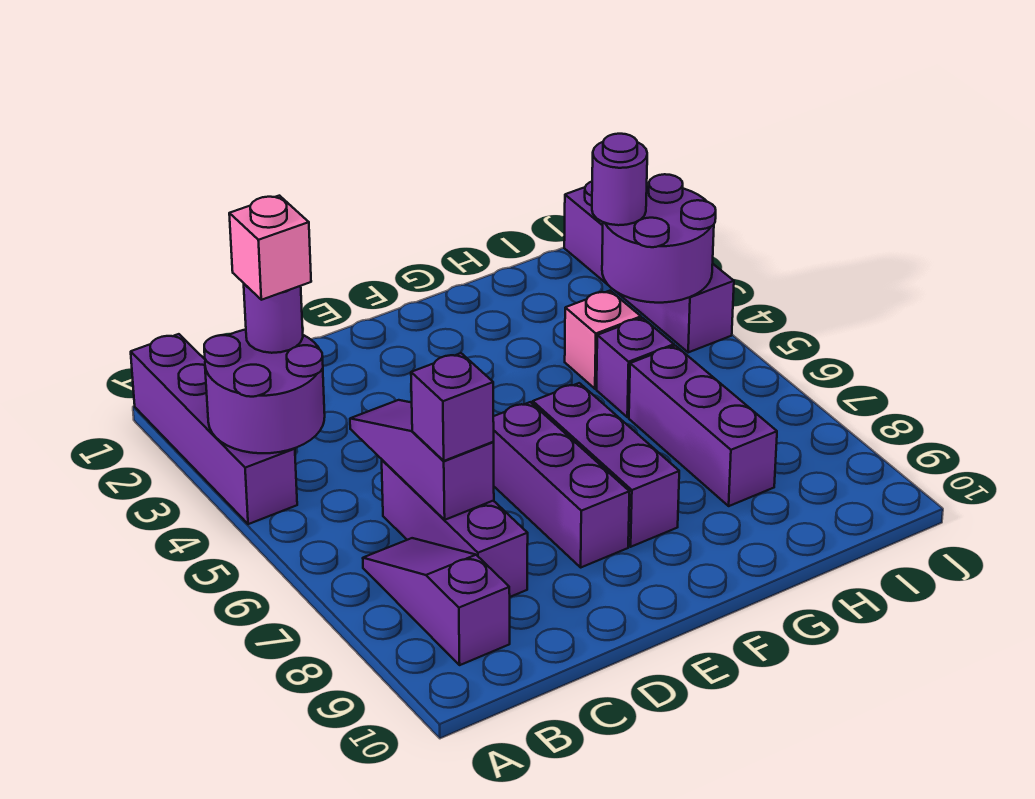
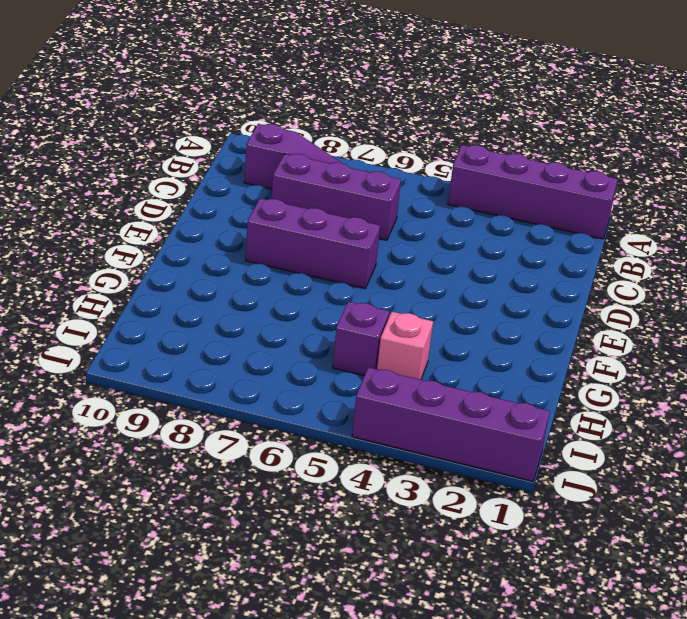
none -> purple 1x3 brick [533,383,679,547]
none -> purple 1x3 brick [629,346,777,506]
none -> purple 2x2 round brick [204,330,325,453]

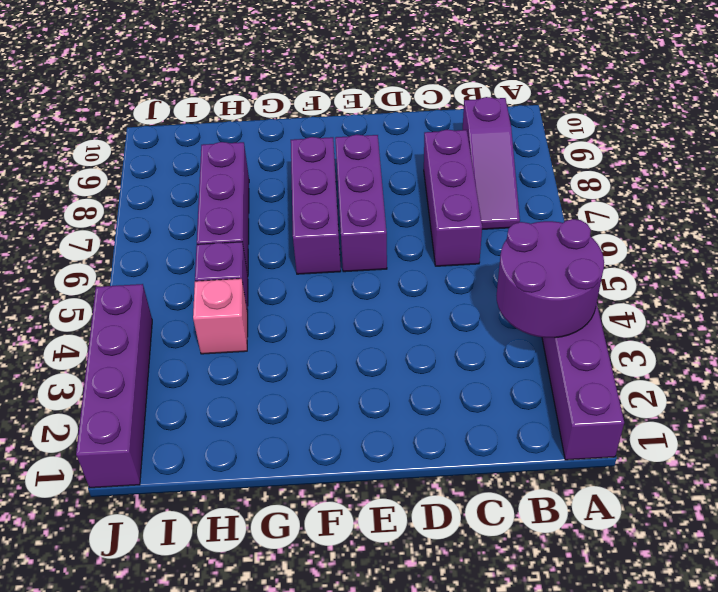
none -> purple 1x3 slope [350,400,494,520]
none -> purple 2x2 round brick [602,174,716,303]
none -> purple 1x1 round brick [244,284,303,353]

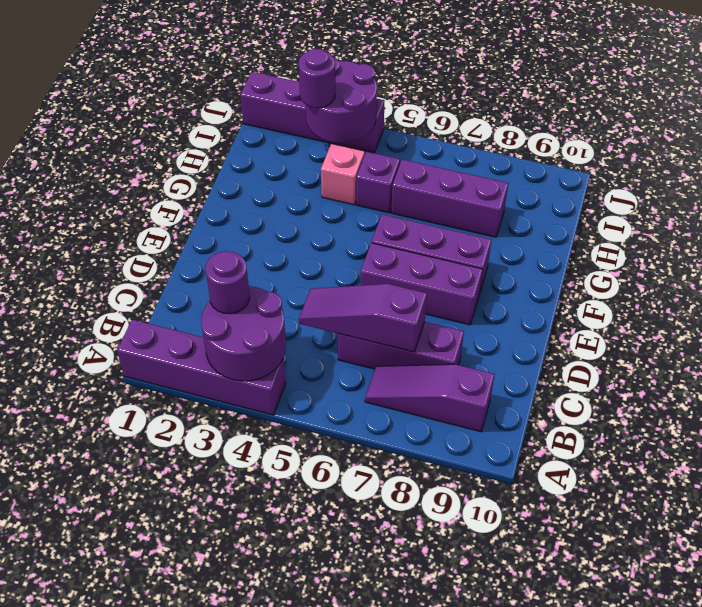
none -> purple 1x1 brick [411,353,494,461]
none -> pink 1x1 brick [229,196,311,300]

